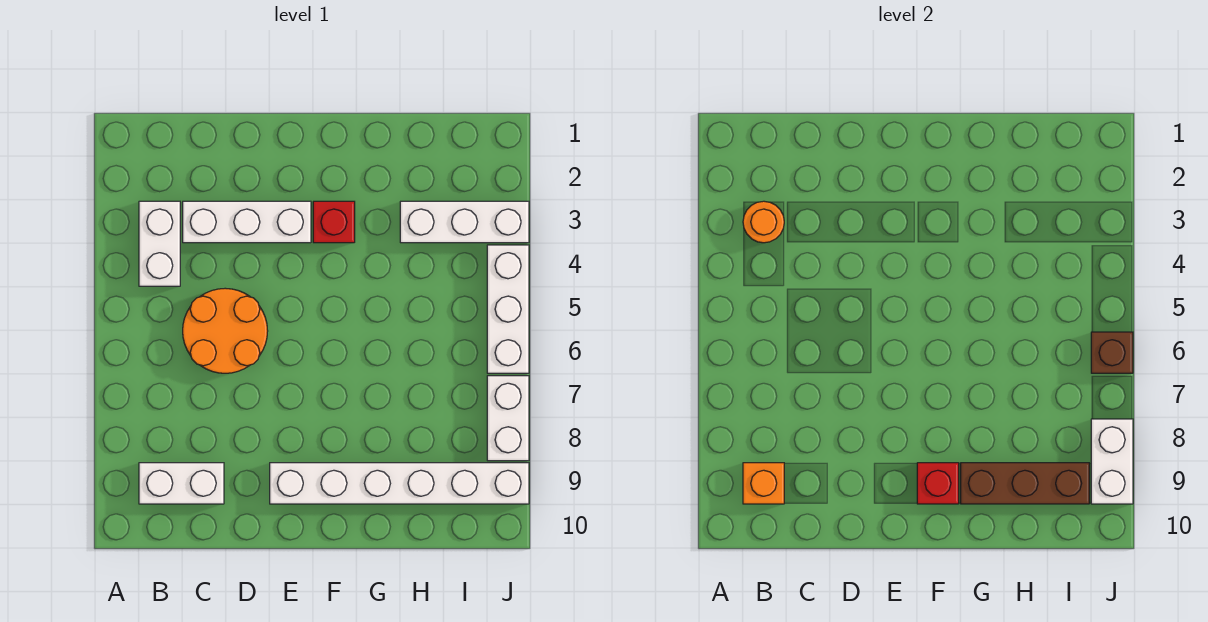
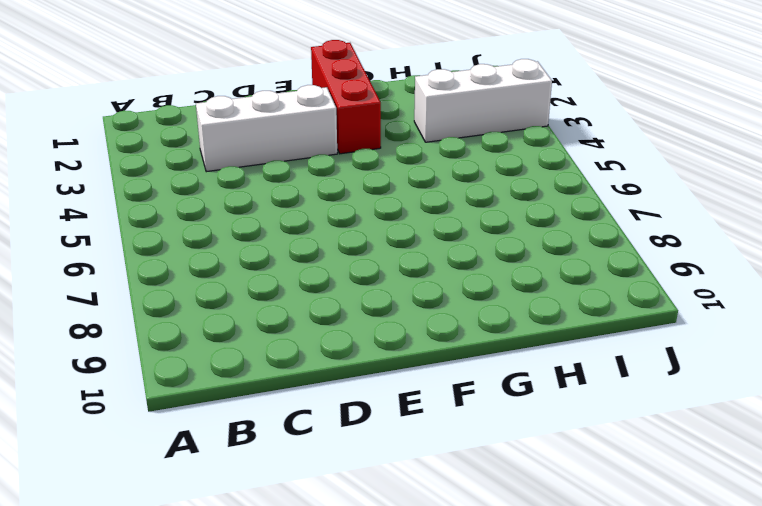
red 1x3 brick [311,40,381,154] -> red 1x1 brick [313,201,355,243]
none -> white 1x2 brick [139,201,180,286]
none -> white 1x2 brick [139,463,224,504]
none -> orange 2x2 round brick [183,288,268,373]

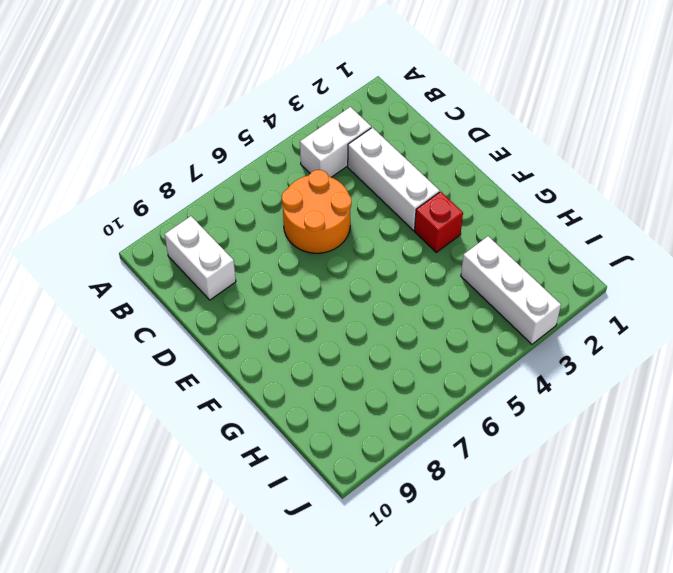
none -> white 1x6 brick [270,463,529,504]
none -> white 1x3 brick [487,245,529,373]
none -> white 1x2 brick [487,376,529,461]

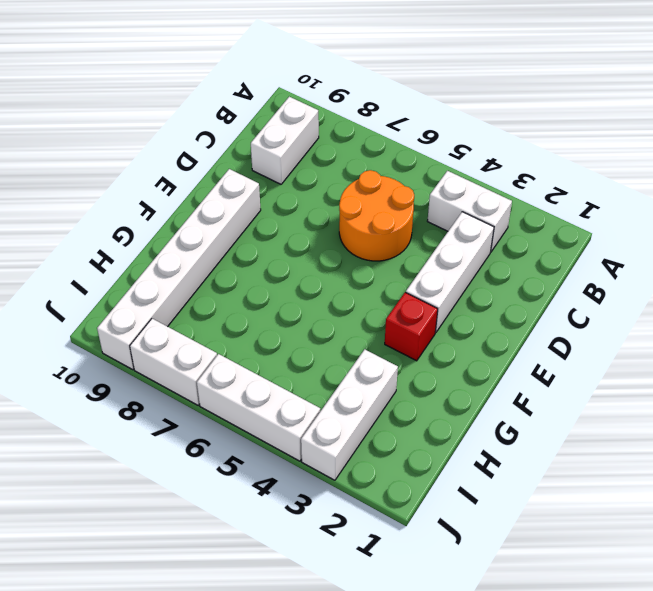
none -> orange 1x1 round brick [743,201,784,243]
none -> orange 1x1 brick [743,463,784,504]
none -> red 1x1 brick [917,463,959,504]

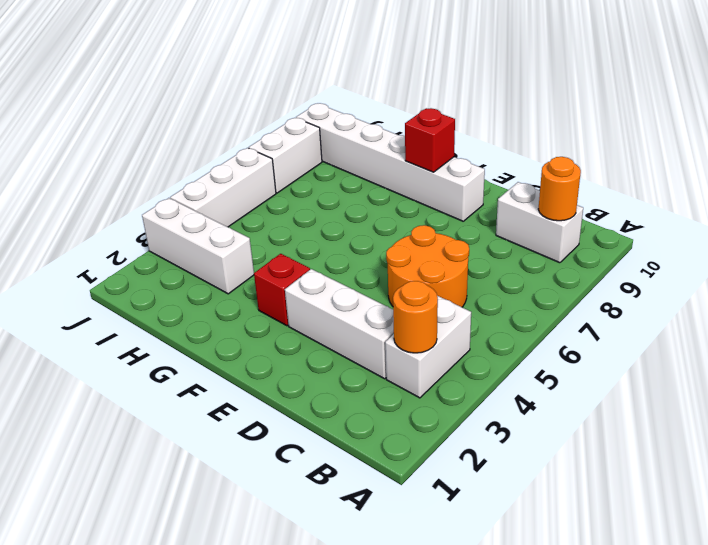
orange 1x1 round brick [538,157,581,221] -> orange 1x1 brick [743,463,784,504]
none -> brown 1x3 brick [961,463,1089,504]
none -> brown 1x1 brick [1091,332,1133,373]
none -> white 1x2 brick [1091,419,1133,504]

